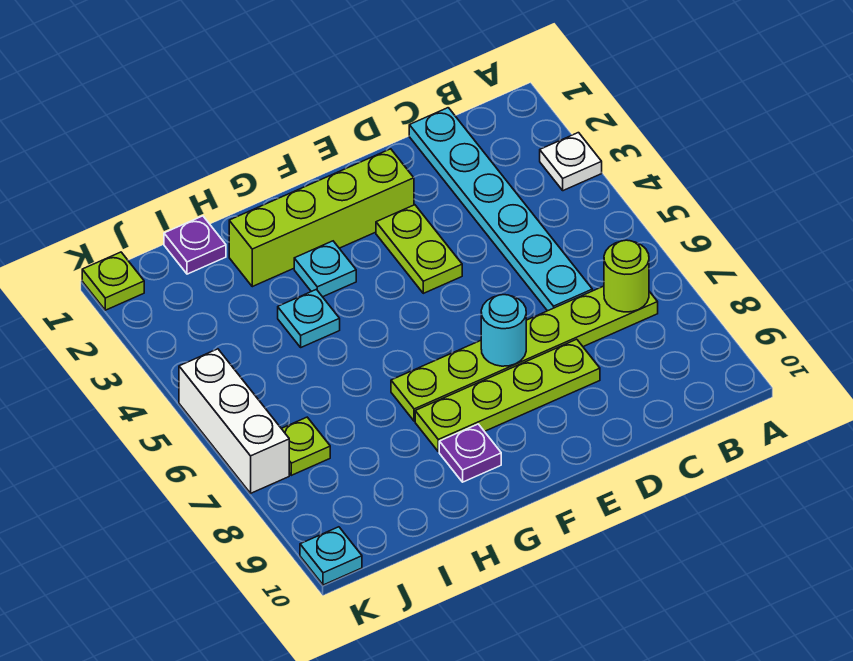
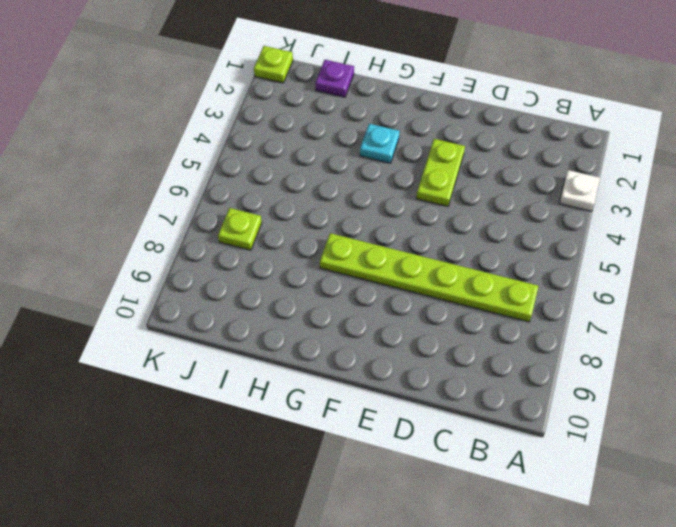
none -> cyan 1x6 plate [409,108,592,311]
none -> lime 1x4 plate [415,339,600,452]
none -> lime 1x4 brick [229,149,414,287]

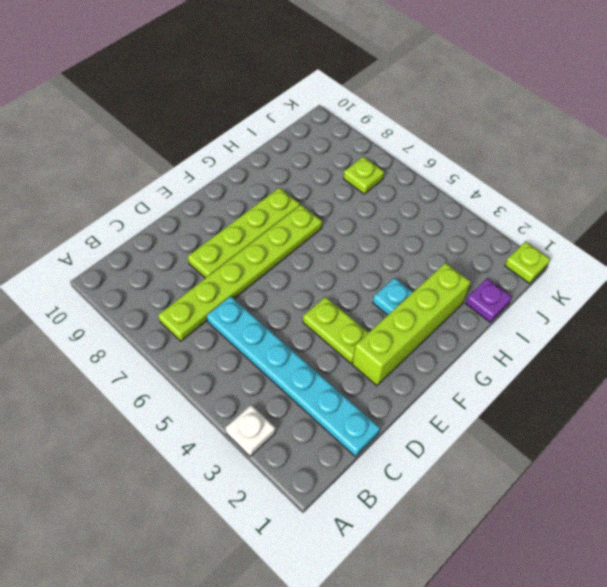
none -> purple 1x1 plate [439,424,501,482]
none -> cyan 1x1 plate [278,289,340,347]
none -> white 1x3 brick [179,349,289,493]

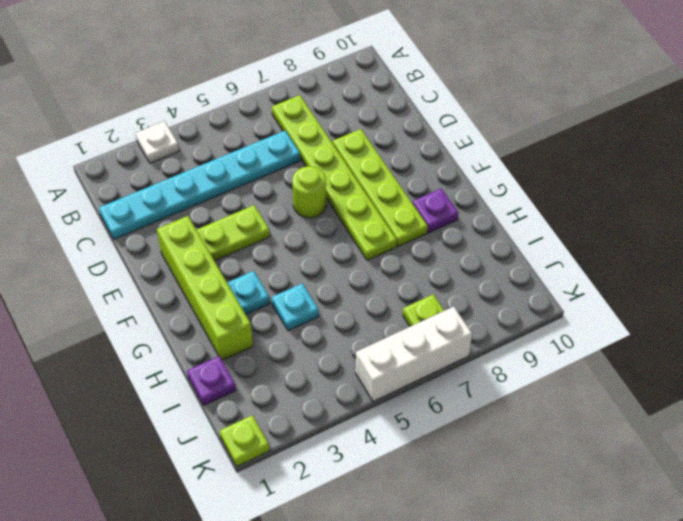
lime 1x1 round brick [292,166,326,218] -> lime 1x1 round brick moved to [604,240,649,312]
none -> cyan 1x1 plate [300,527,362,585]
none -> cyan 1x1 round brick [481,295,526,366]

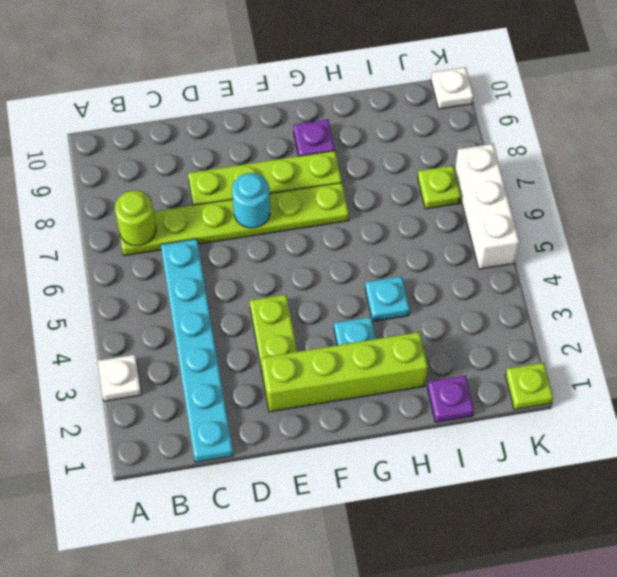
white 1x1 plate [431,67,474,109] -> cyan 1x1 plate [300,527,362,585]

